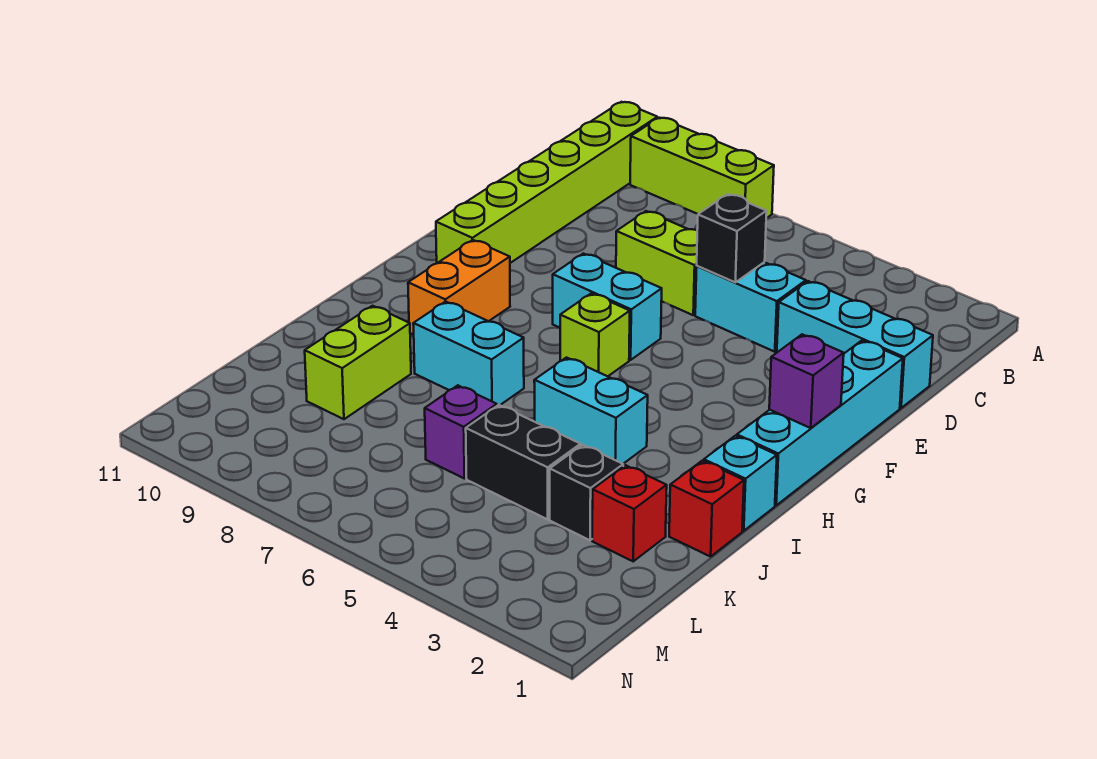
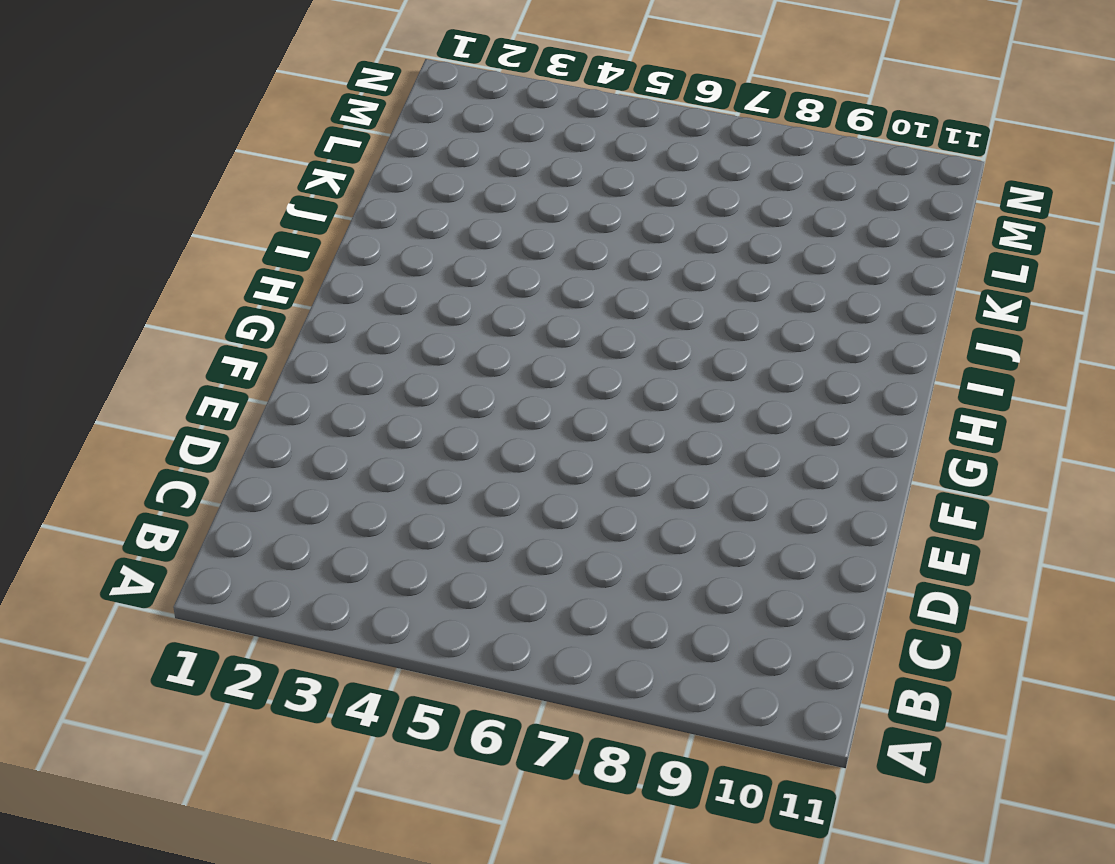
none -> lime 1x3 brick [630,118,774,218]
none -> lime 1x6 brick [436,102,657,263]
none -> cyan 1x3 brick [777,281,933,408]

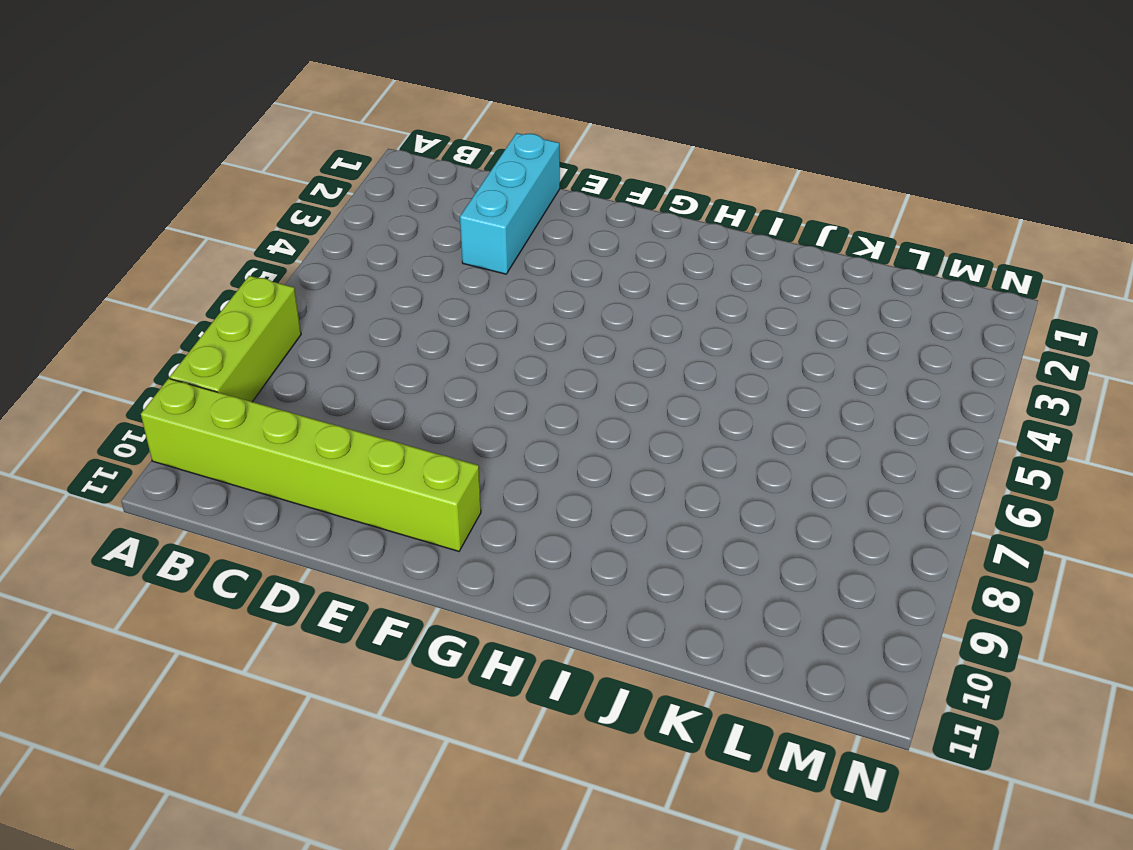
none -> cyan 1x2 brick [695,262,806,352]
none -> lime 1x2 brick [616,211,697,315]
none -> cyan 1x4 brick [737,341,903,505]

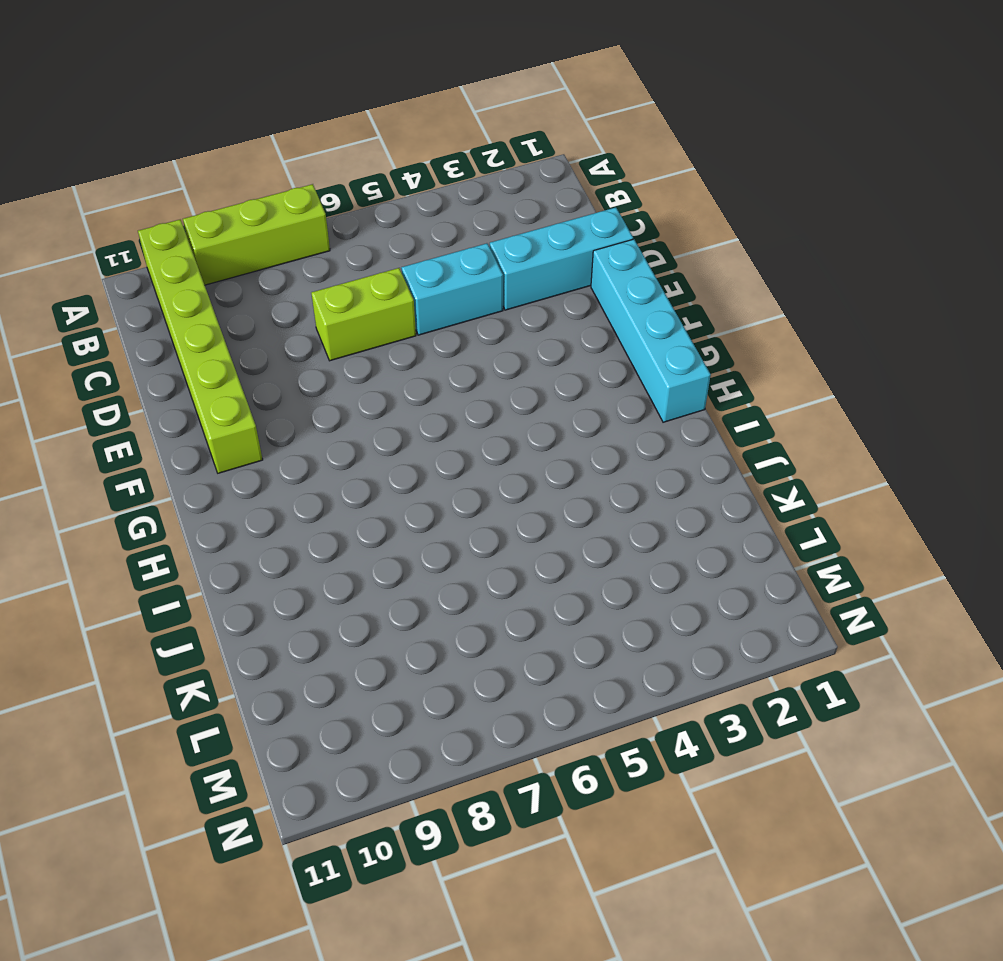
none -> cyan 1x2 brick [553,254,662,360]
none -> lime 1x1 brick [560,293,630,376]
none -> orange 1x2 brick [408,240,510,335]

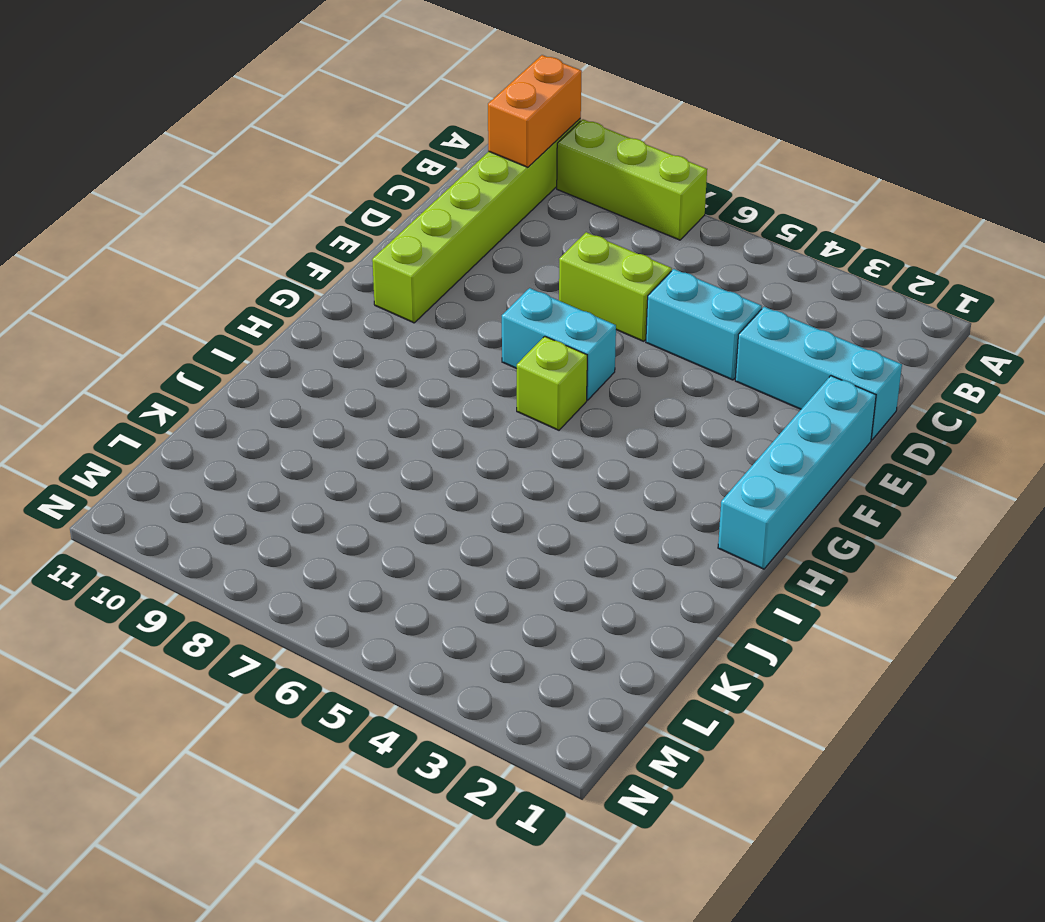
orange 1x2 brick [488,55,582,167] -> orange 1x2 brick moved to [408,240,510,335]
none -> cyan 1x1 brick [704,436,777,531]
none -> cyan 1x2 brick [534,358,648,464]
none -> cyan 1x2 brick [413,302,524,406]

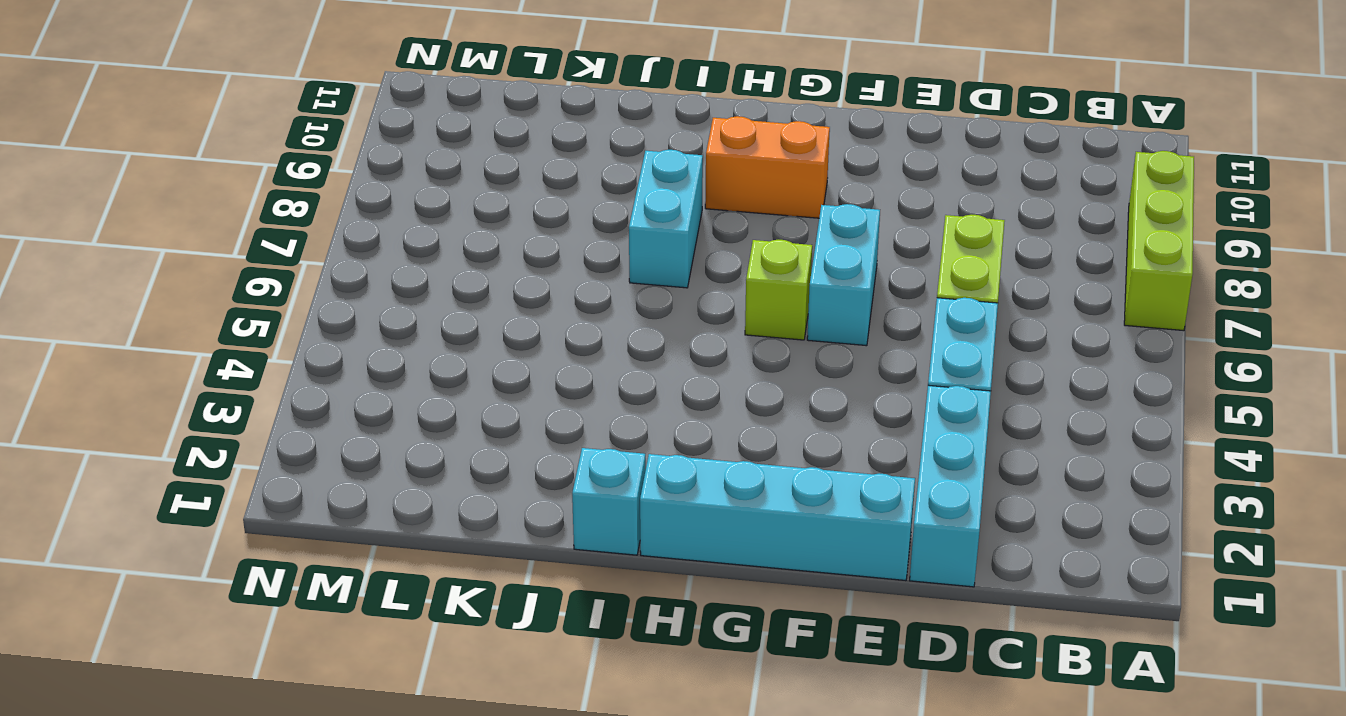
none -> lime 1x6 brick [436,102,657,263]
none -> cyan 1x2 brick [534,358,648,464]
none -> red 1x1 brick [669,461,744,557]

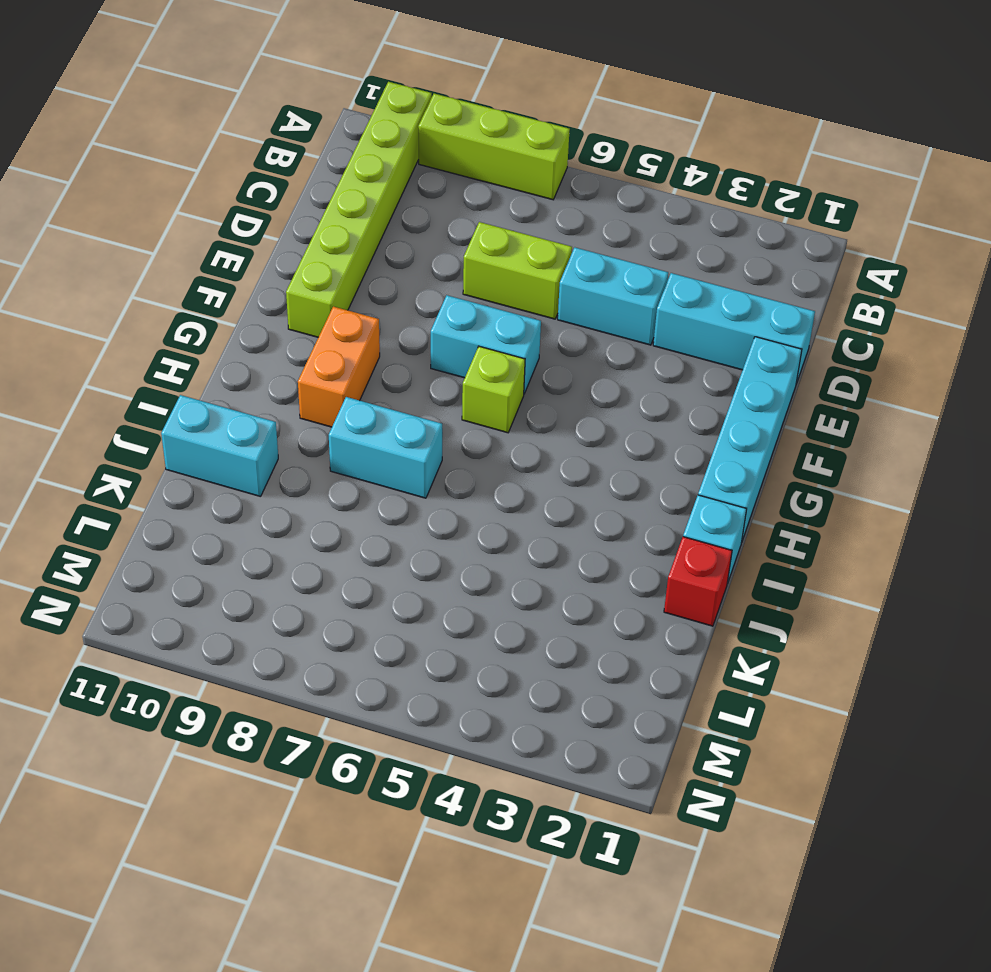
cyan 1x2 brick [161,395,278,497] -> cyan 1x2 brick moved to [534,358,648,464]
none -> lime 1x2 brick [305,306,411,419]
none -> red 1x1 brick [592,465,667,561]
none -> black 1x1 brick [550,445,623,540]

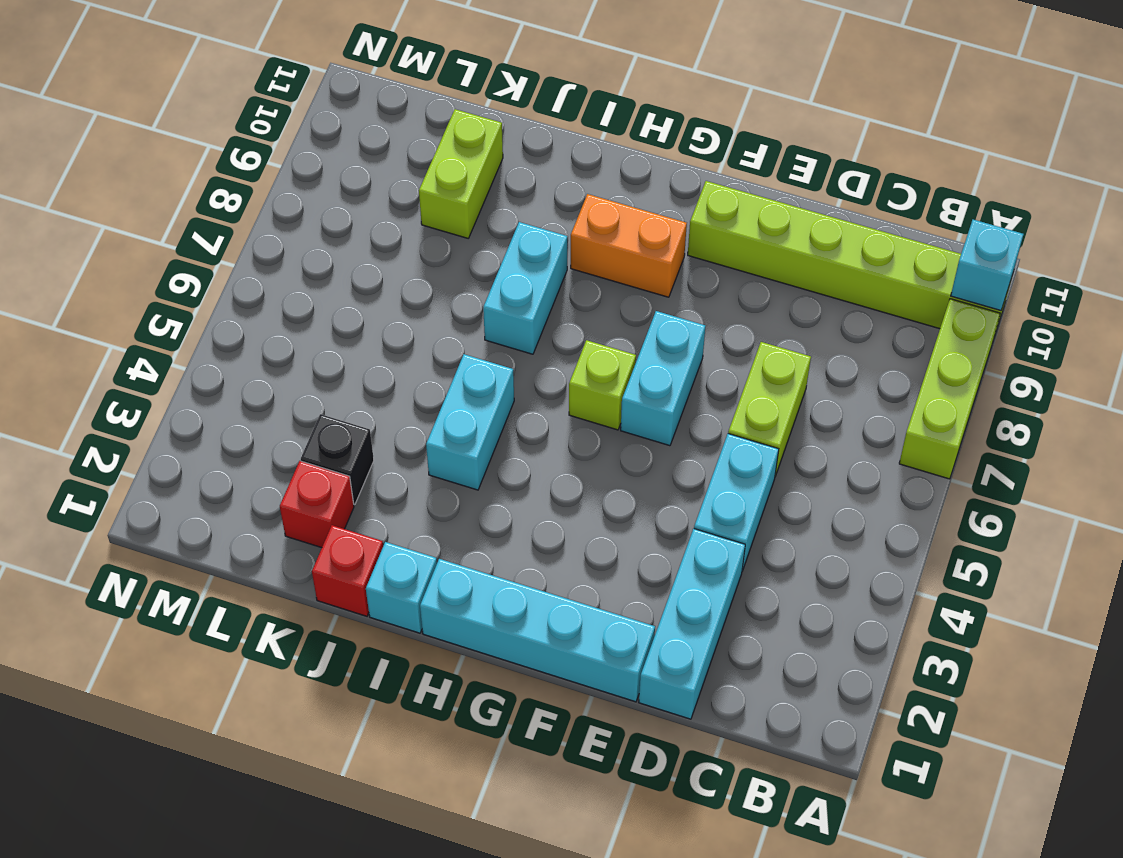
cyan 1x1 brick [951,220,1024,310] -> none
lime 1x2 brick [419,109,503,238] -> lime 1x2 brick turned to [305,306,411,419]
none -> black 1x2 brick [466,405,580,519]
none -> purple 1x1 brick [425,385,497,479]
none -> black 1x1 brick [697,194,767,282]

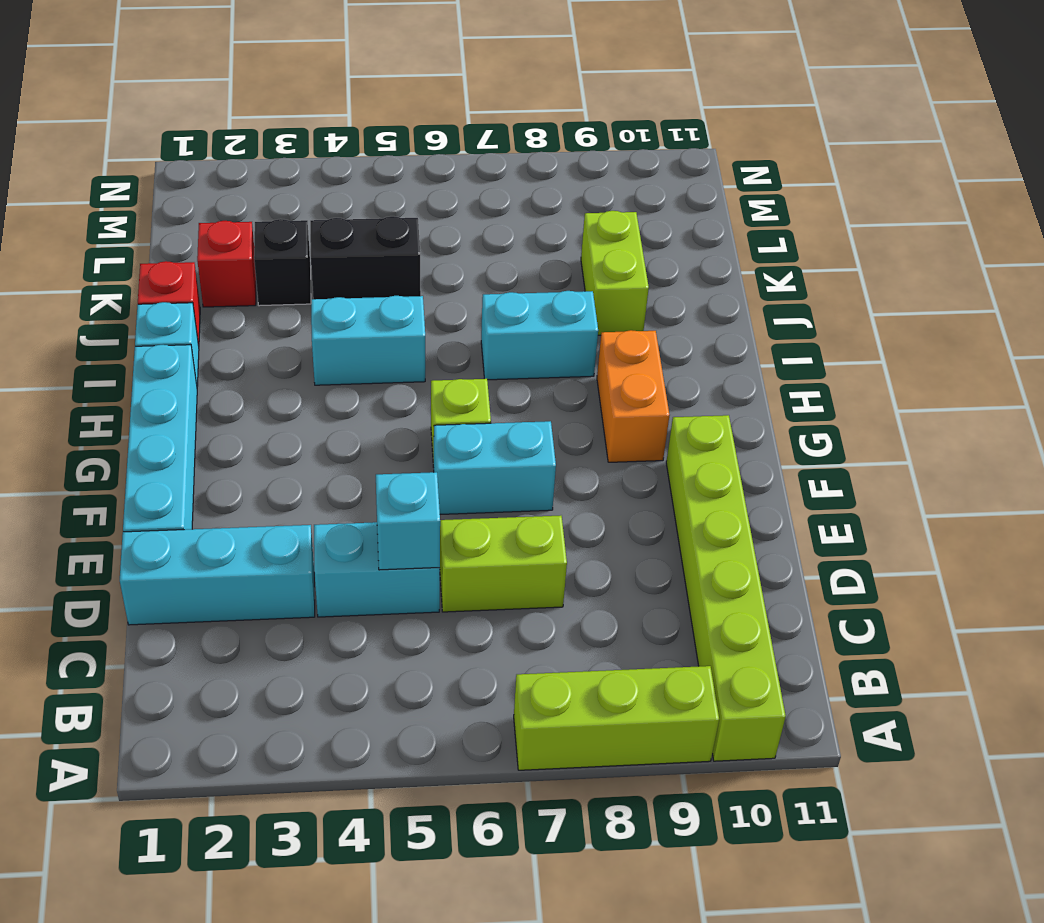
cyan 1x1 brick [376,472,440,570] -> black 1x1 brick [697,194,767,282]
none -> purple 1x1 brick [425,385,497,479]
none -> purple 1x1 brick [769,334,844,428]

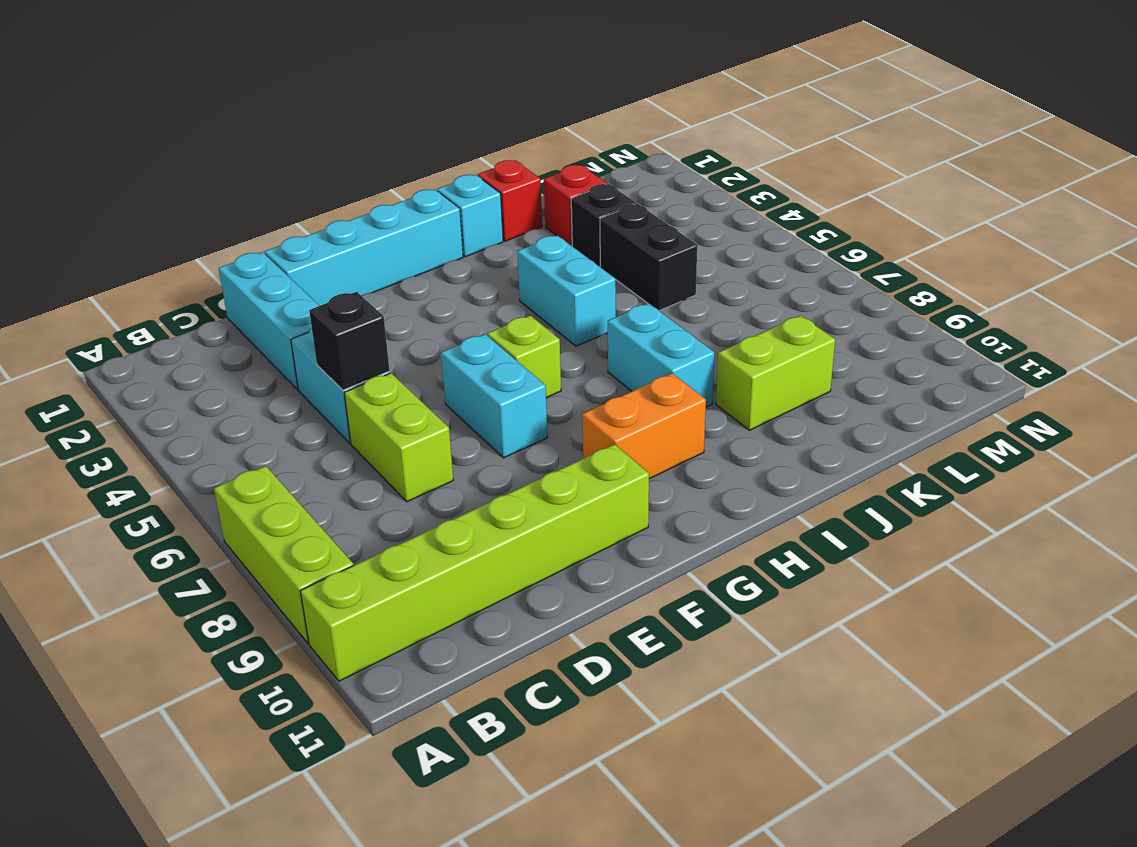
none -> purple 1x1 brick [425,385,497,479]
none -> purple 1x1 brick [769,334,844,428]

